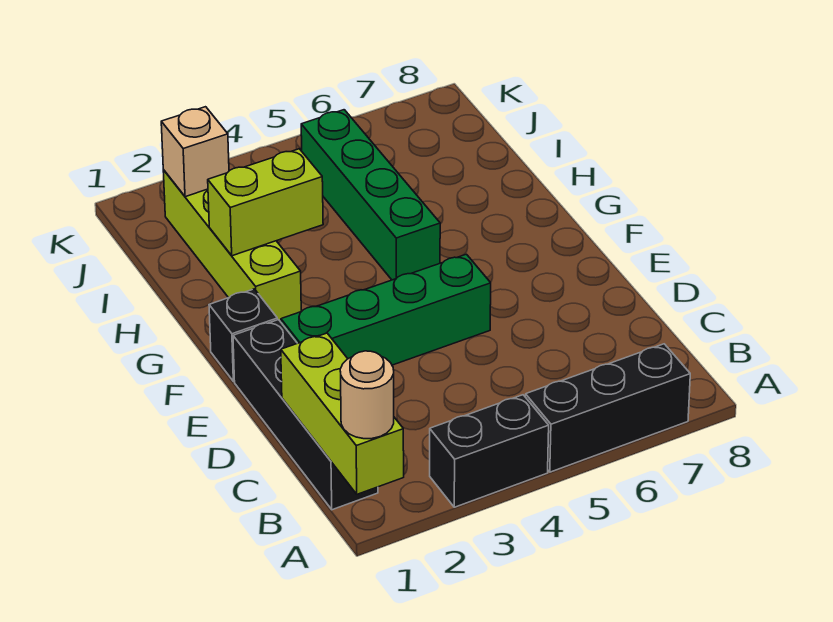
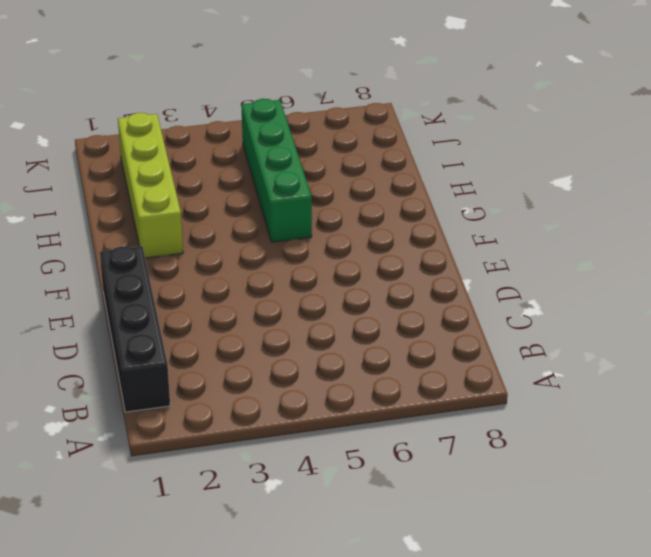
none -> black 1x2 brick [430,395,549,507]
none -> black 1x3 brick [525,344,690,472]

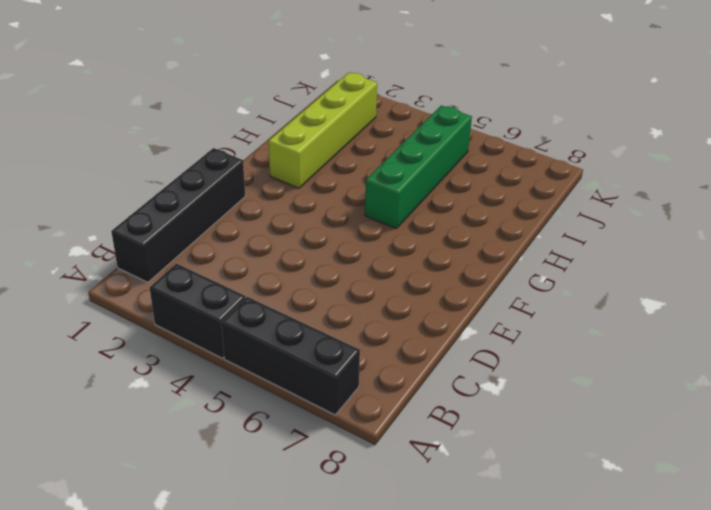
none -> green 1x4 brick [281,254,491,365]
none -> black 1x1 brick [209,289,278,381]

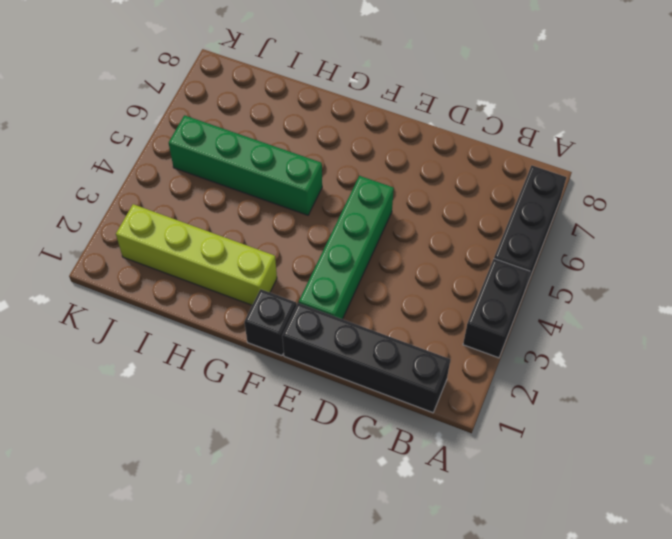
none -> lime 1x3 brick [281,333,404,494]
none -> lime 1x2 brick [208,149,323,256]

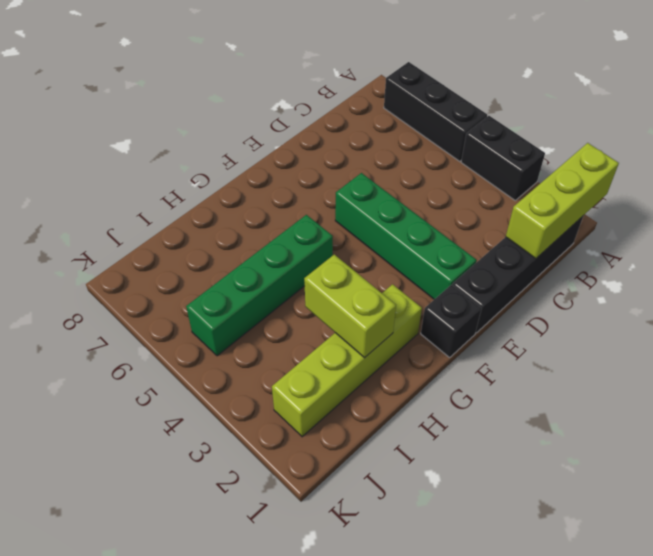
none -> tan 1x1 brick [161,107,229,197]
none -> tan 1x1 round brick [340,351,394,439]

